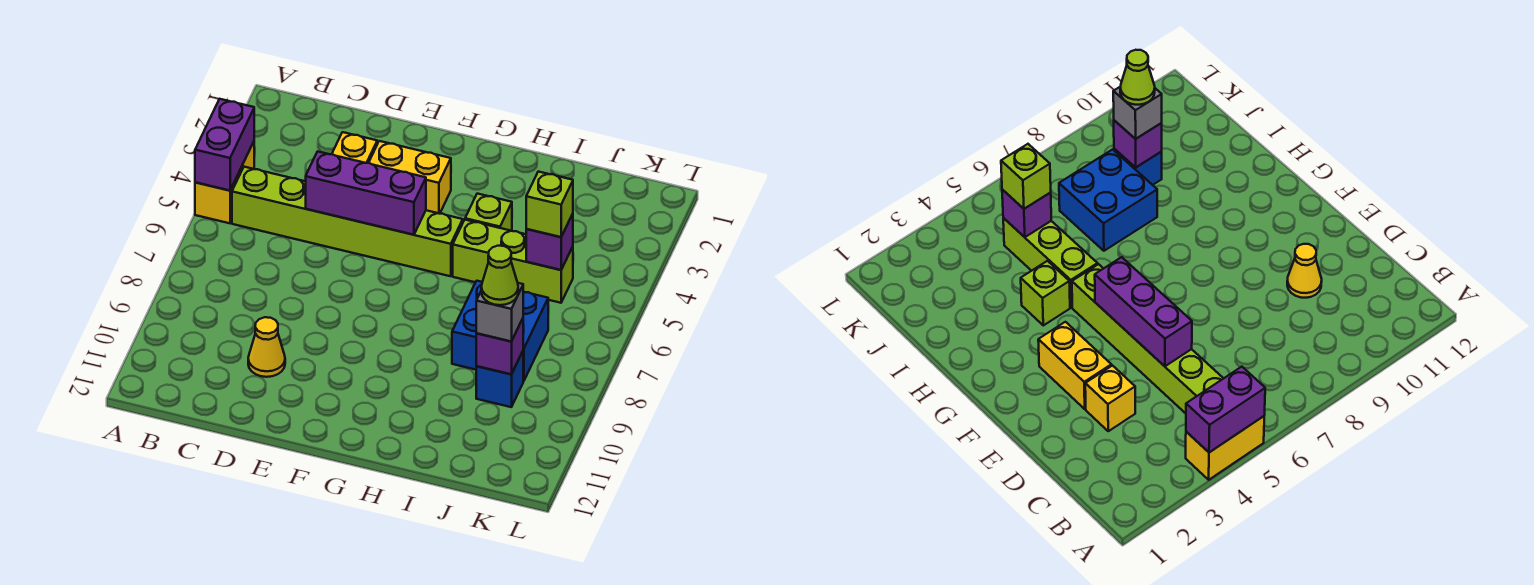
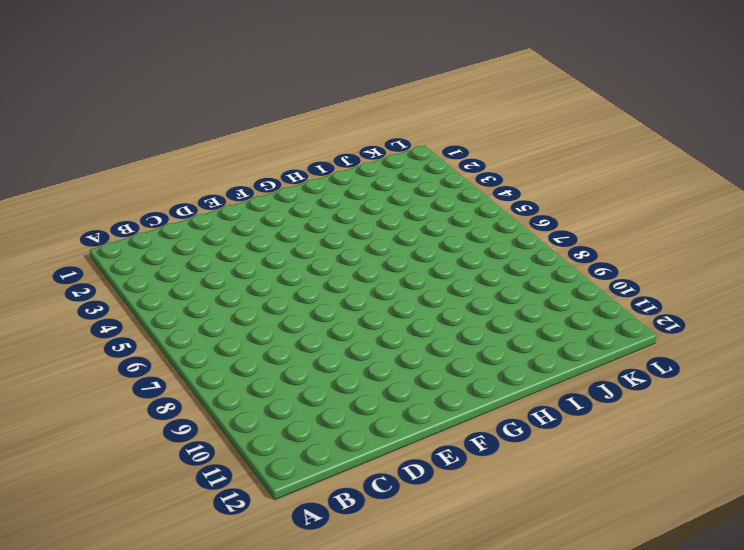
none -> yellow 1x2 brick [195,142,254,223]
none -> lime 1x6 brick [232,167,463,276]
none -> yellow 1x1 brick [332,132,377,163]

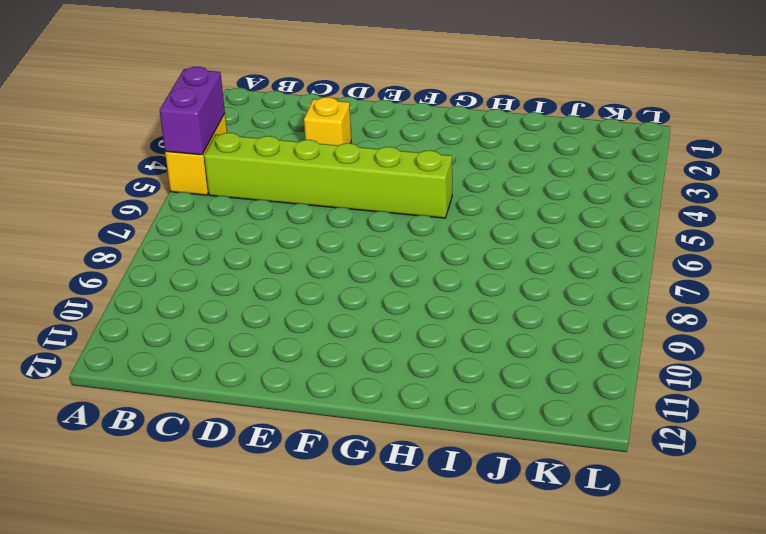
none -> yellow 1x1 cone [248,317,285,377]
none -> yellow 1x2 brick [369,141,451,214]
none -> lime 1x1 brick [465,194,512,231]

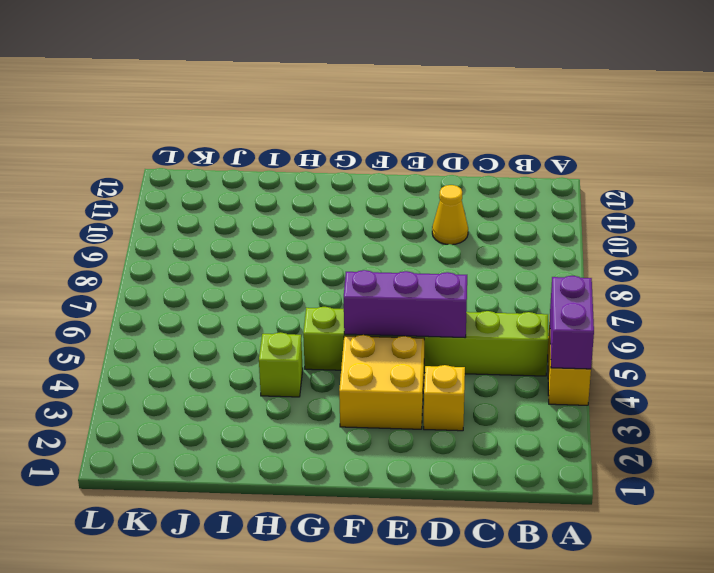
yellow 2x2 brick [339,335,424,429] -> yellow 1x2 brick [369,141,451,214]
none -> lime 1x3 brick [453,220,573,303]
none -> blue 2x2 brick [452,281,548,381]
none -> blue 1x1 brick [476,351,523,407]

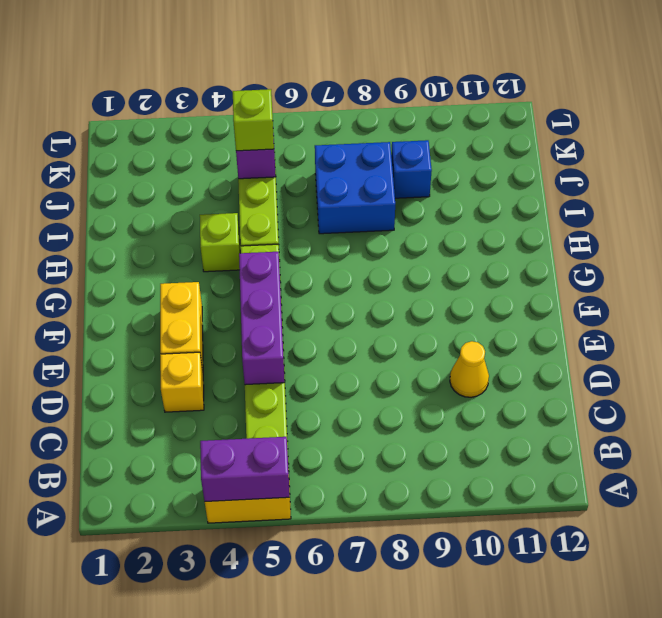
none -> purple 1x1 brick [476,319,523,374]
none -> grey 1x1 brick [476,283,523,342]
none -> lime 1x1 cone [481,246,518,305]

